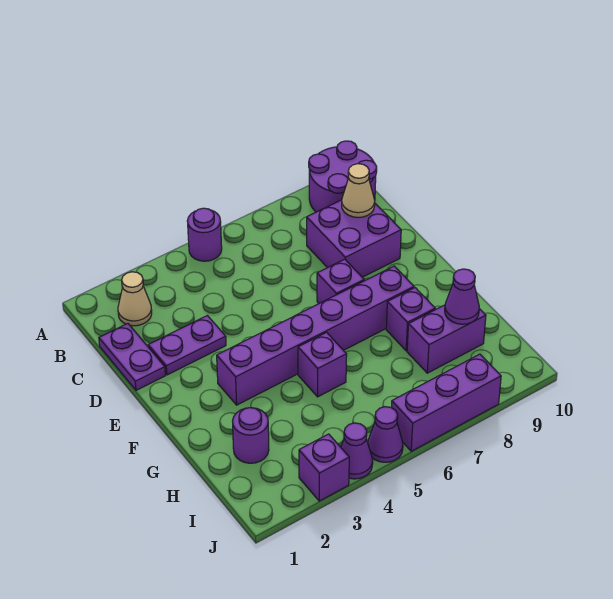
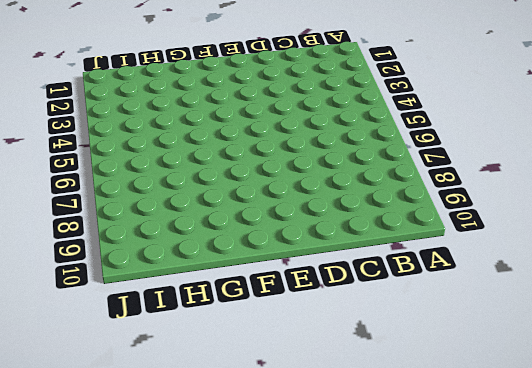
none -> purple 1x1 round brick [187,208,222,261]
none -> purple 2x2 round brick [309,141,377,212]
none -> tan 1x1 cone [118,272,152,326]

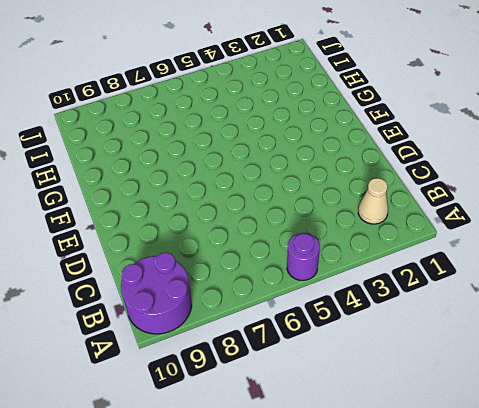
none -> purple 1x2 plate [99,324,165,390]
none -> purple 2x2 brick [307,200,401,277]
none -> purple 1x2 plate [148,316,226,375]

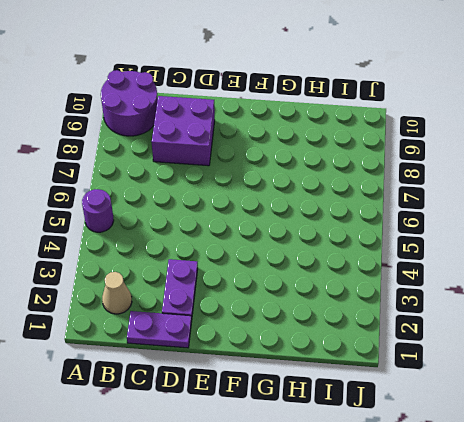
none -> purple 1x1 brick [317,259,364,303]
none -> purple 1x6 brick [217,266,414,405]
none -> purple 1x1 brick [298,332,347,397]

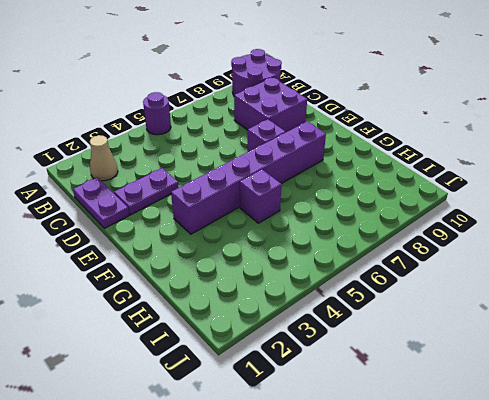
none -> purple 1x1 brick [386,288,435,351]
none -> purple 1x1 round brick [233,408,269,463]
none -> purple 1x2 brick [407,305,486,373]

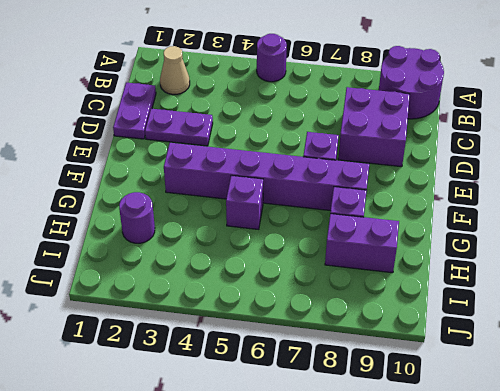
none -> purple 1x1 brick [299,434,349,501]
none -> purple 1x1 cone [341,423,373,479]
none -> purple 1x1 cone [368,407,403,462]

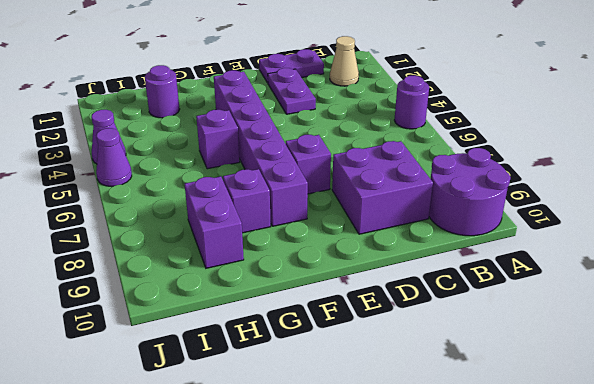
none -> purple 1x1 brick [299,434,349,501]
none -> purple 1x3 brick [392,354,501,451]
none -> tan 1x1 cone [342,164,375,218]

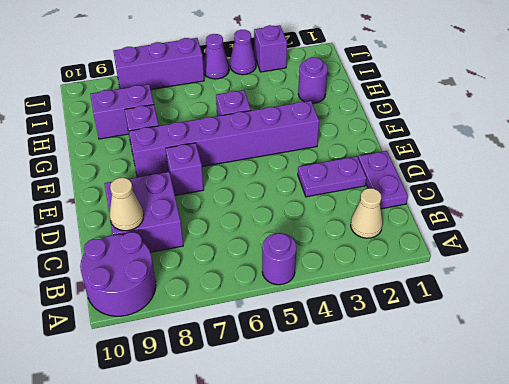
none -> purple 1x1 cone [445,269,479,324]

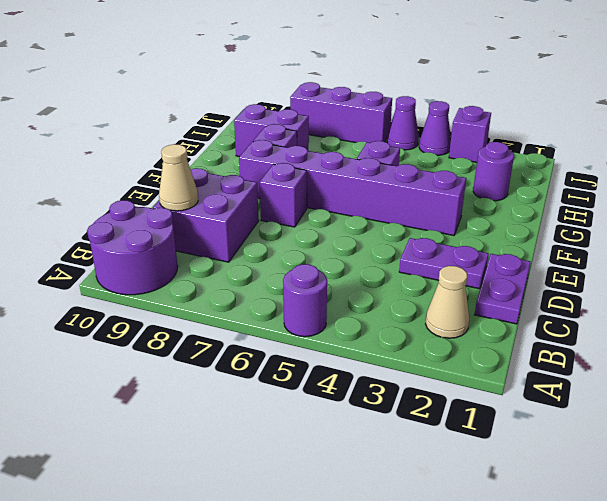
none -> purple 1x1 cone [445,269,479,324]

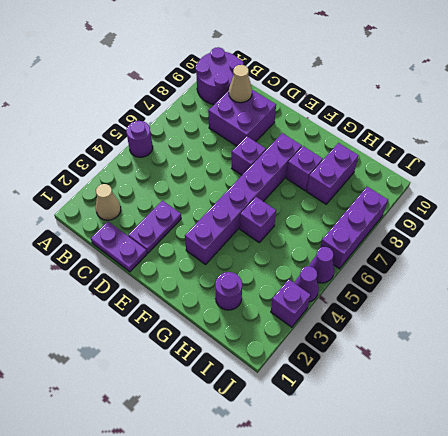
none -> purple 1x1 cone [445,269,479,324]

